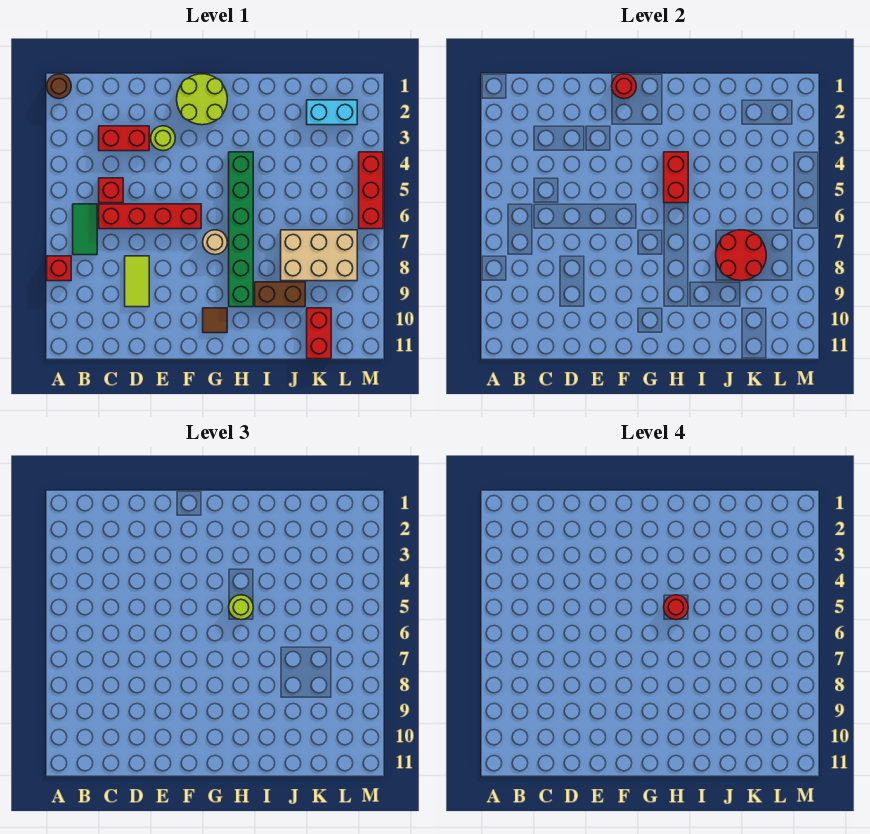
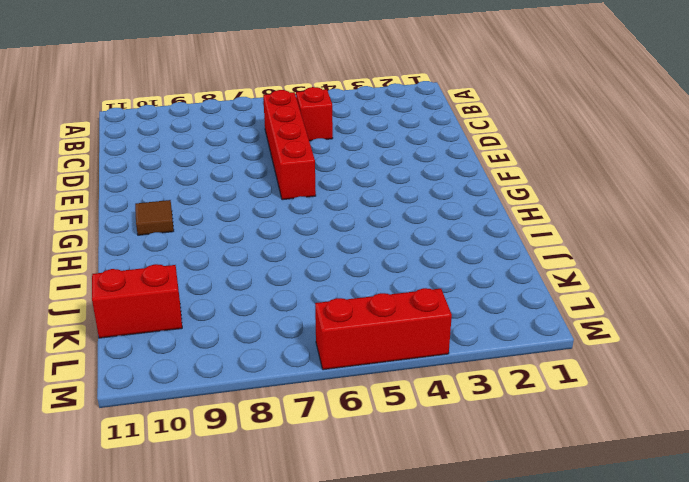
none -> brown 1x1 round brick [47,74,71,99]
none -> red 1x1 brick [47,256,71,281]
none -> green 1x2 tile [73,204,97,255]

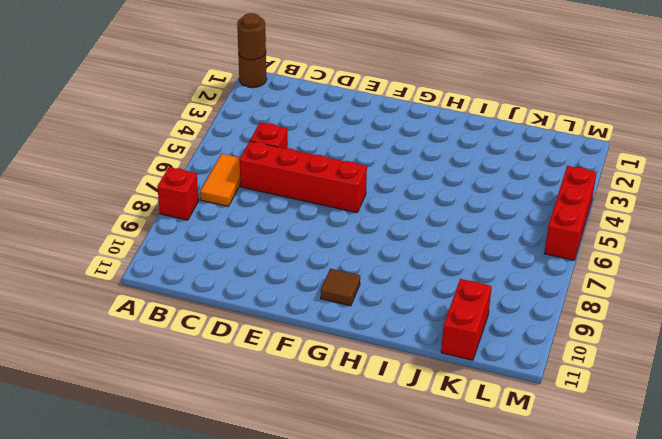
brown 1x1 round brick [237,13,266,60] -> none
orange 1x2 tile [200,154,240,206] -> green 1x2 tile [73,204,97,255]
none -> red 1x2 brick [99,126,149,151]
none -> lime 1x2 tile [125,256,149,307]
none -> lime 1x1 round brick [151,126,175,151]

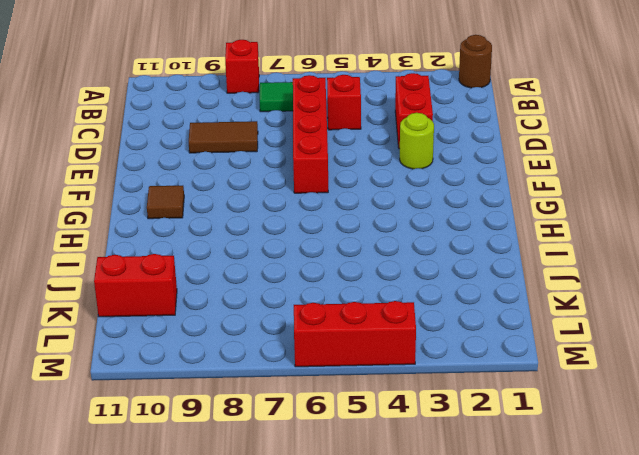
brown 1x2 tile [189,121,258,153] -> lime 1x2 tile [125,256,149,307]
none -> lime 2x2 round brick [177,74,227,125]
none -> tan 1x1 round brick [203,230,227,255]
none -> green 1x6 brick [229,152,253,307]

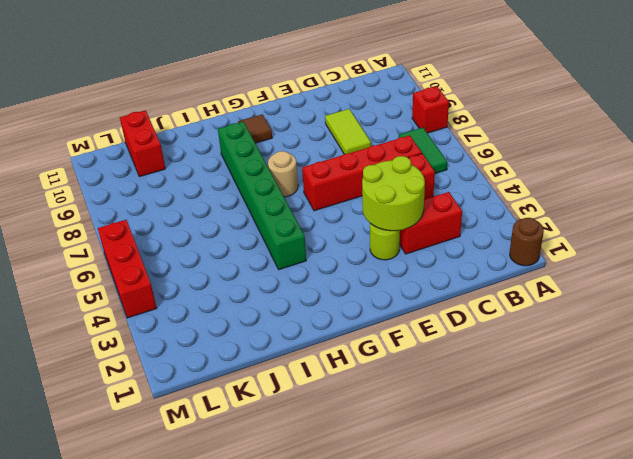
lime 2x2 round brick [362,156,425,231] -> lime 2x2 round brick moved to [177,74,227,125]
none -> brown 1x2 brick [255,282,305,307]
none -> tan 2x3 brick [281,230,357,281]
none -> cyan 1x2 brick [307,100,357,125]

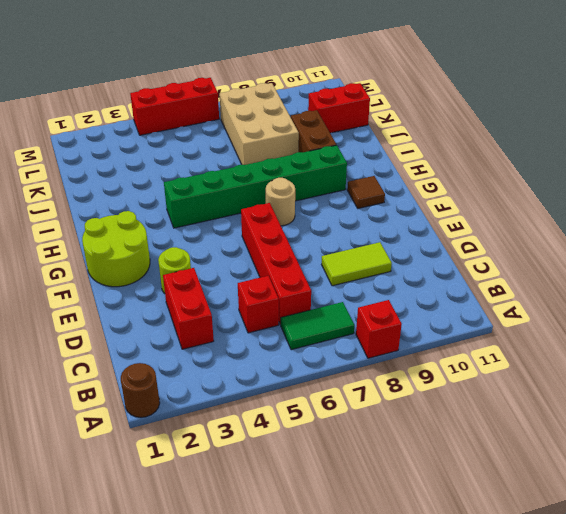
none -> cyan 1x2 brick [307,100,357,125]
none -> red 1x1 round brick [612,74,636,99]
none -> red 1x2 brick [664,152,688,203]

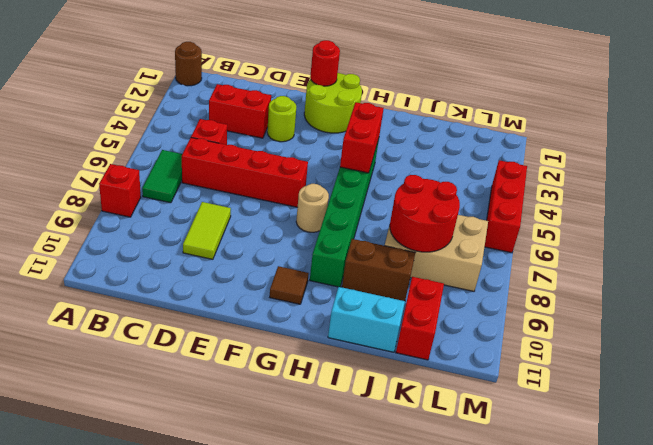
cyan 1x2 brick [328,287,405,352] -> cyan 1x2 brick moved to [307,100,357,125]
none -> lime 1x1 round brick [229,595,253,620]
none -> red 1x1 round brick [664,595,688,620]

